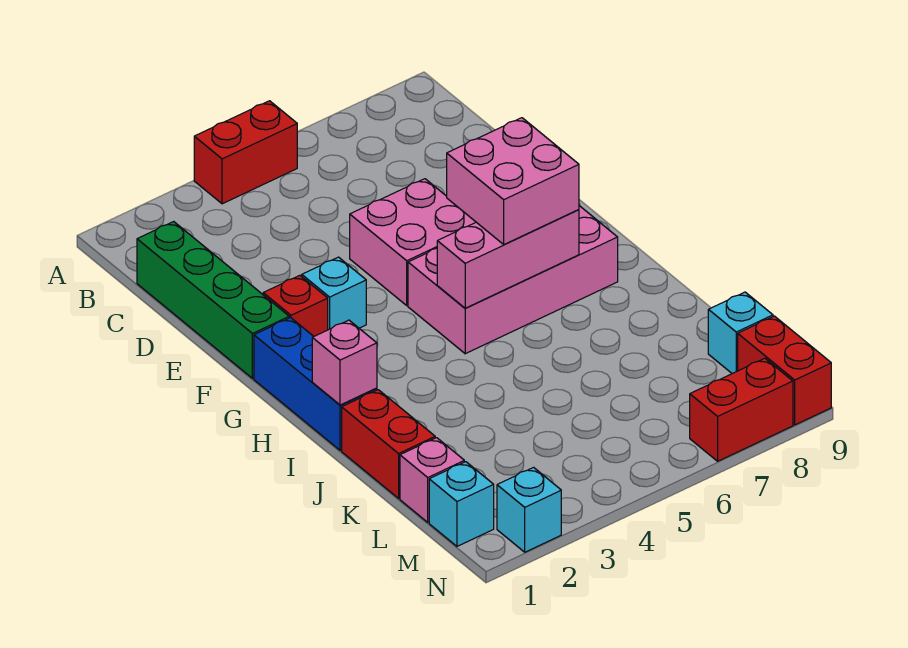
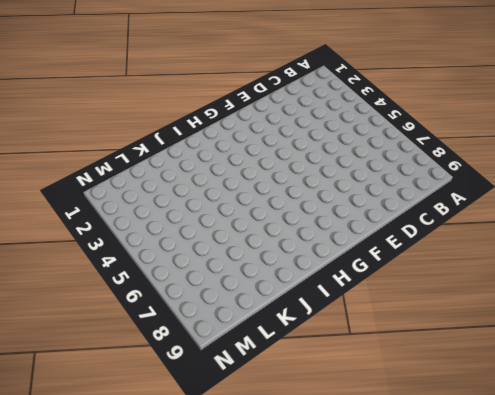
none -> red 1x2 brick [194,101,297,204]
none -> green 1x4 brick [137,222,289,378]
none -> pink 2x2 brick [350,179,476,305]

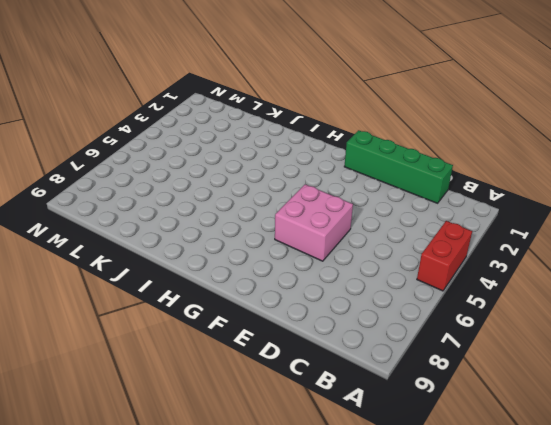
none -> red 1x1 brick [263,275,328,336]
none -> cyan 1x1 brick [302,257,366,330]
none -> blue 1x3 brick [254,318,377,450]

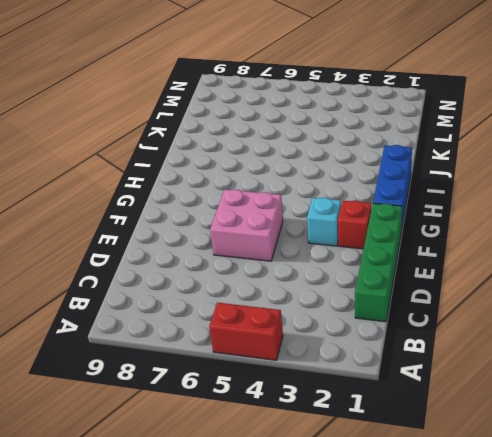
none -> pink 2x4 brick [408,206,618,354]
none -> red 1x2 brick [342,390,435,498]
none -> pink 1x1 brick [400,438,464,522]

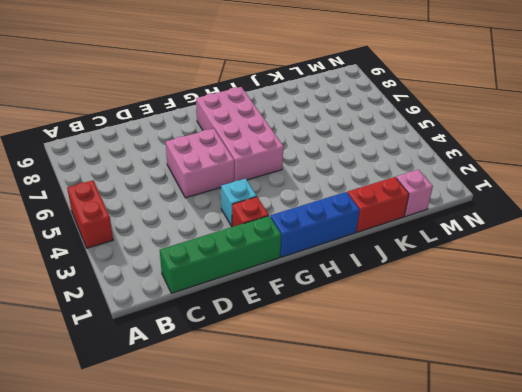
none -> cyan 1x1 brick [708,292,773,374]
none -> cyan 1x1 brick [429,462,494,546]
none -> red 1x2 brick [738,316,831,425]

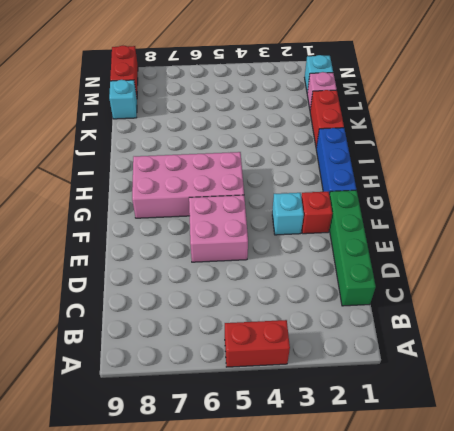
none -> cyan 1x1 brick [497,467,561,552]
none -> red 1x2 brick [690,358,793,461]
none -> pink 1x3 brick [437,210,579,308]

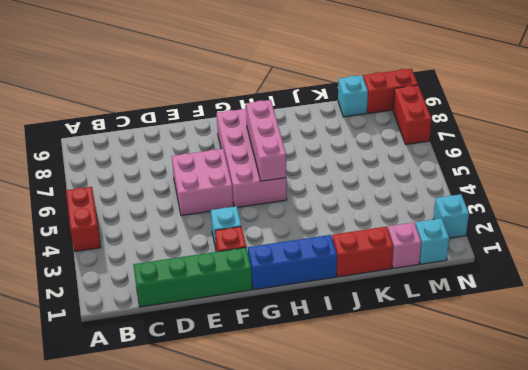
none -> pink 1x1 brick [312,320,377,405]
none -> pink 2x2 brick [447,118,579,244]

